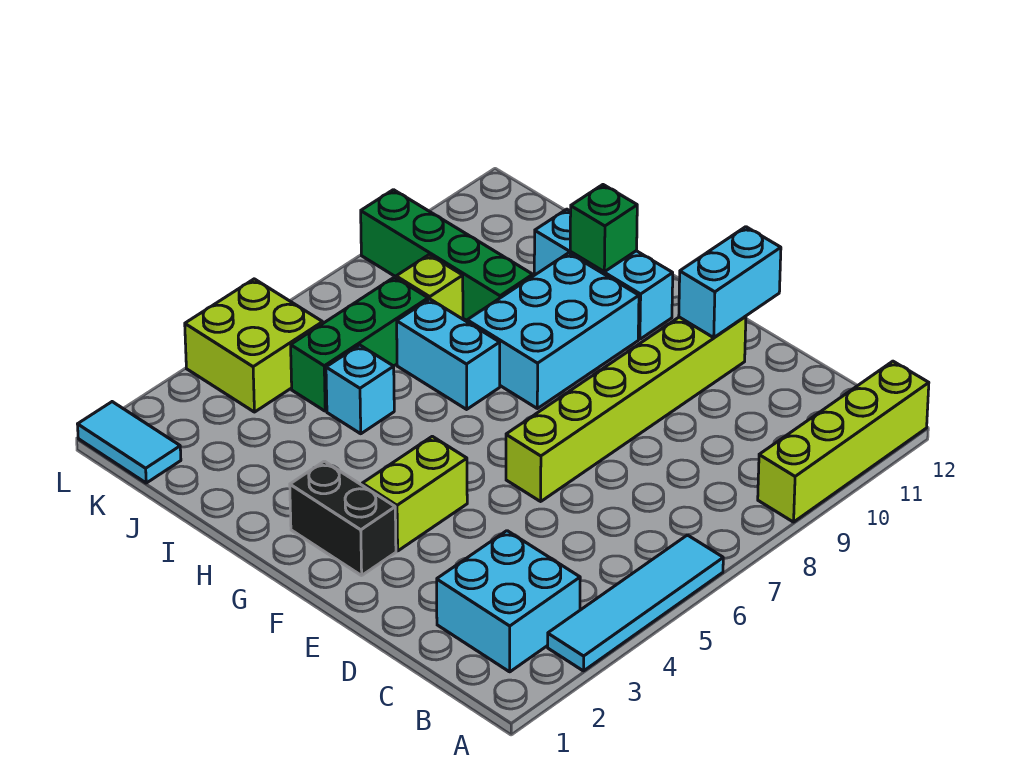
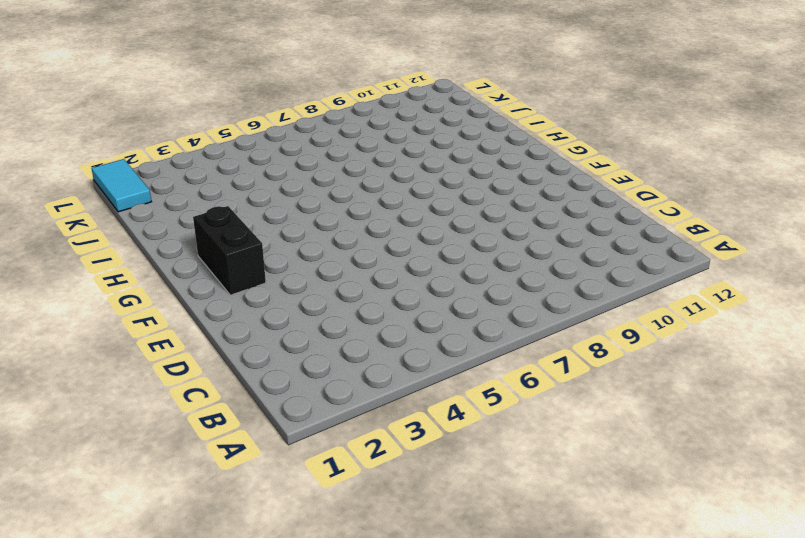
none -> cyan 1x4 tile [548,535,723,671]
none -> lime 1x4 brick [758,361,929,522]
none -> cyan 2x2 brick [437,531,580,672]

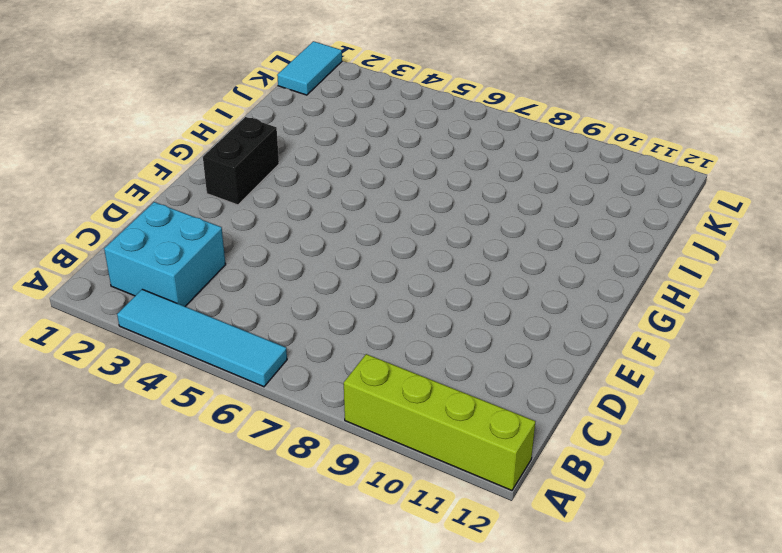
none -> lime 1x6 brick [506,316,746,501]
none -> lime 1x2 brick [362,436,467,551]
none -> cyan 2x3 brick [467,253,639,409]

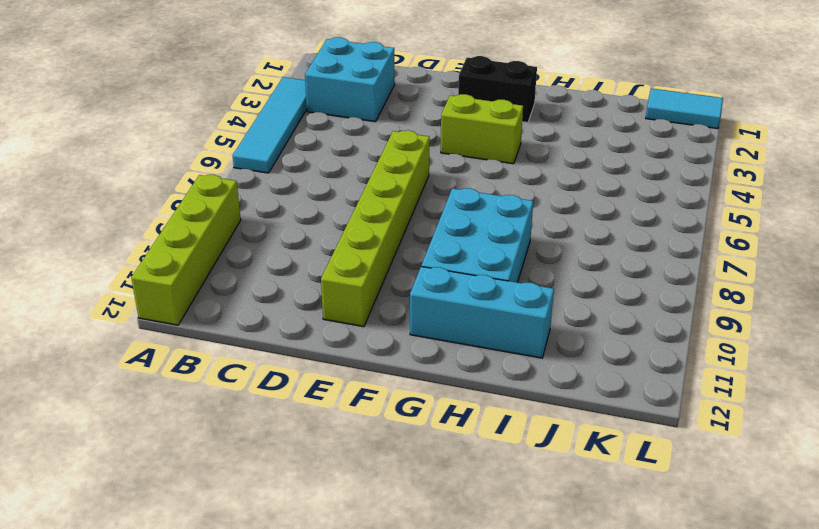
lime 1x2 brick [441,94,523,164] -> lime 1x2 brick turned to [362,436,467,551]
none -> cyan 1x2 brick [397,299,500,409]
none -> cyan 1x1 brick [326,345,394,434]
none -> green 1x4 brick [361,190,533,321]

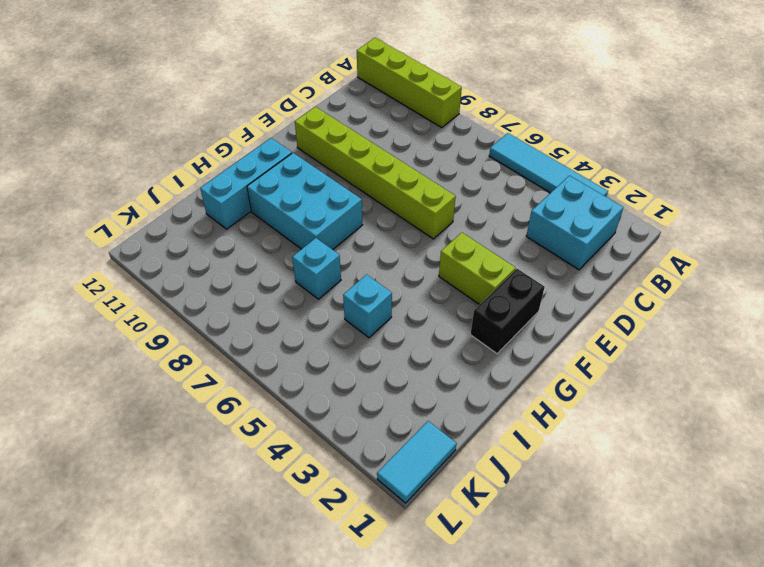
cyan 1x1 brick [292,238,341,299] -> cyan 1x2 brick [397,299,500,409]
none -> green 1x4 brick [361,190,533,321]
none -> green 1x3 brick [291,277,428,411]
none -> lime 1x1 brick [396,255,463,319]

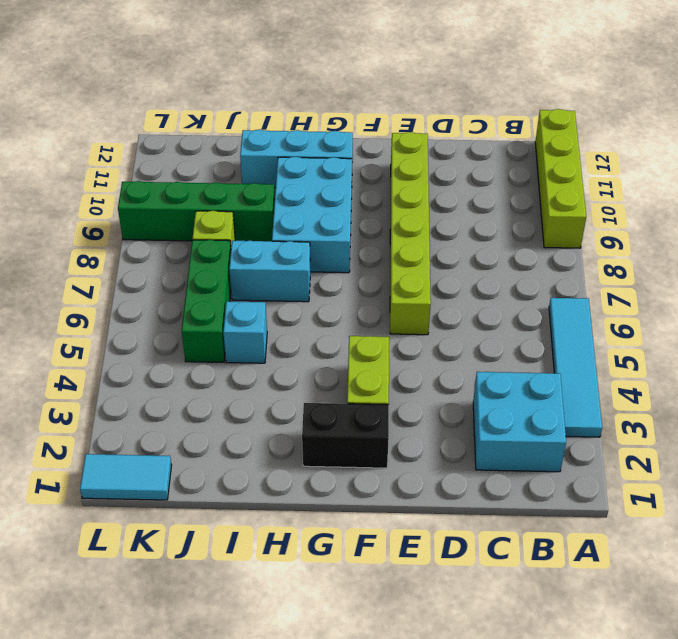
none -> lime 2x2 brick [185,279,323,412]
none -> cyan 1x2 brick [679,227,781,338]
none -> green 1x1 brick [570,185,637,272]

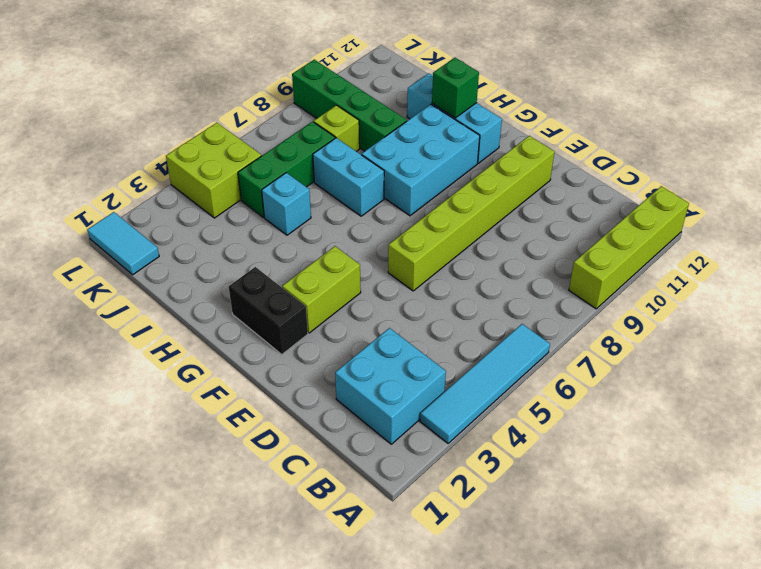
none -> cyan 1x2 brick [679,227,781,338]

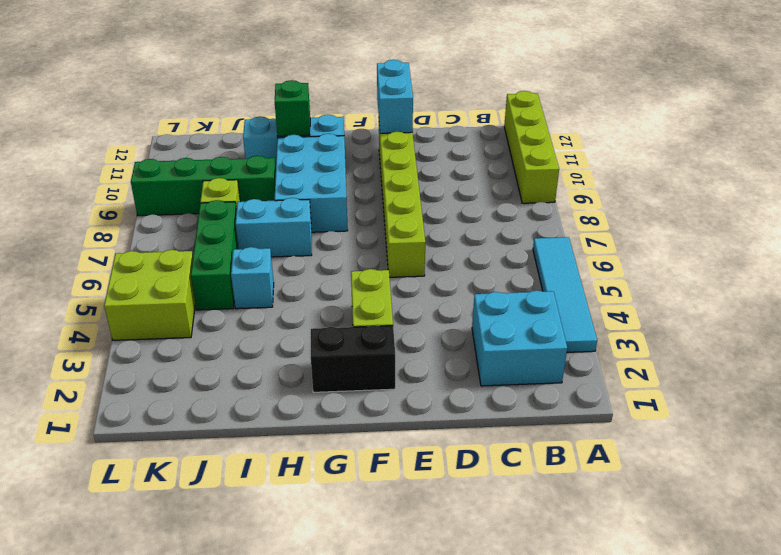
none -> cyan 1x2 tile [78,402,181,483]

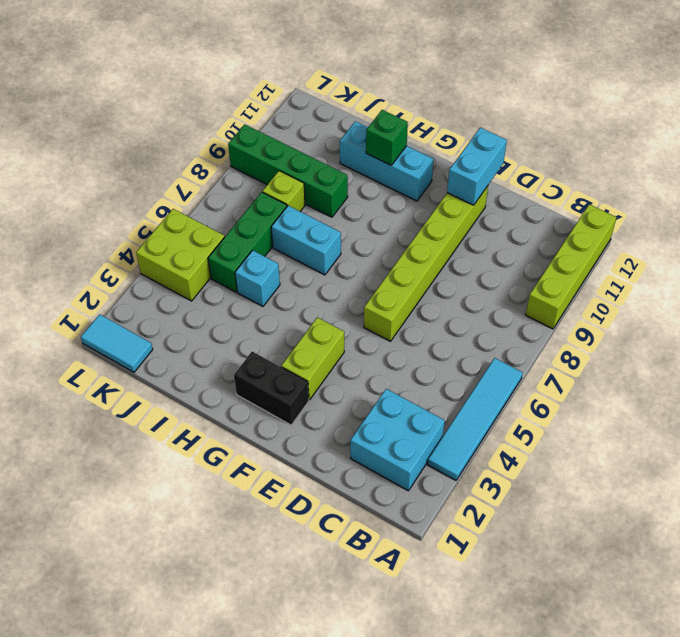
none -> cyan 2x3 brick [467,253,639,409]

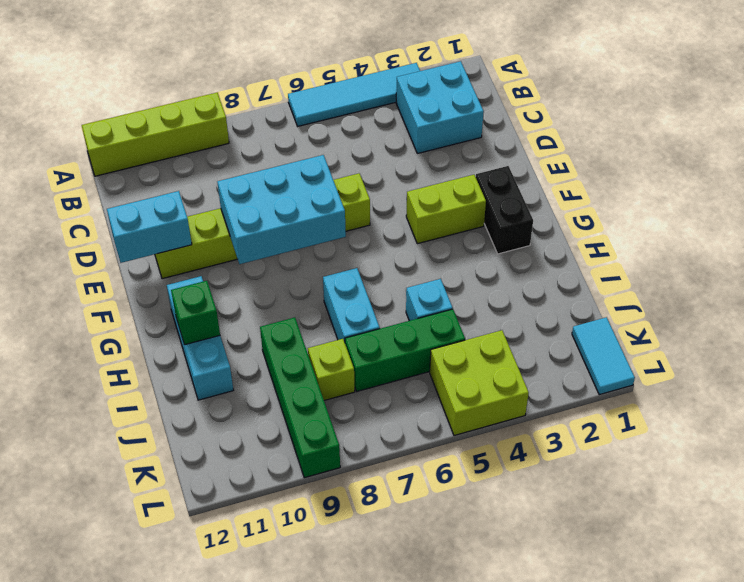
cyan 2x3 brick [217,155,346,264] -> cyan 2x3 brick moved to [467,253,639,409]

